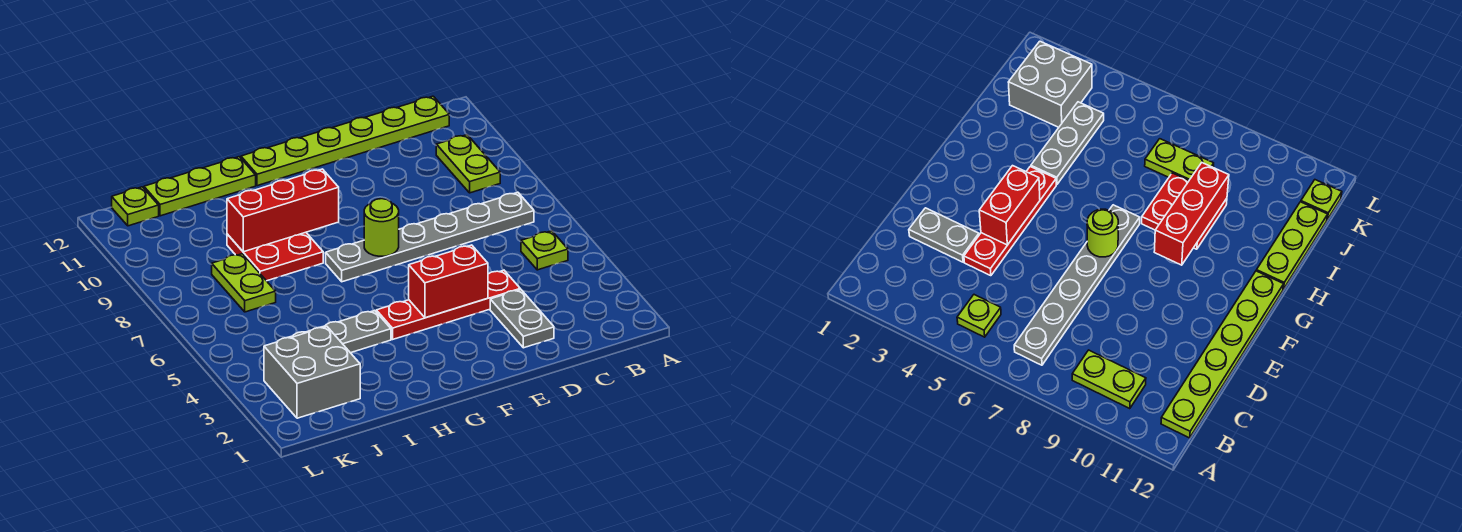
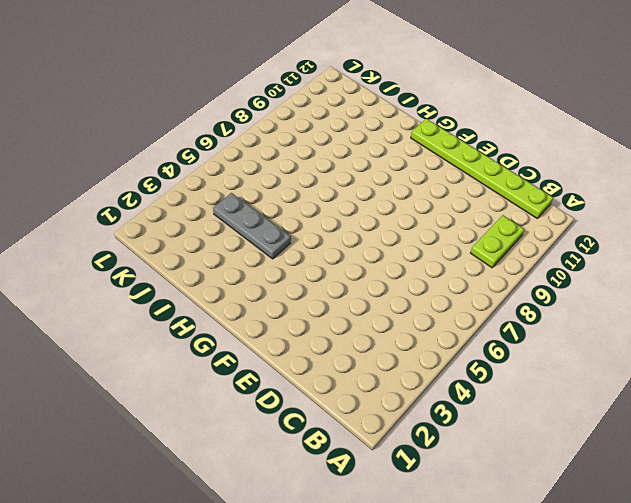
none -> lime 1x1 plate [521,231,568,270]
none -> grey 1x6 plate [326,192,534,282]
none -> grey 1x2 plate [490,289,554,348]

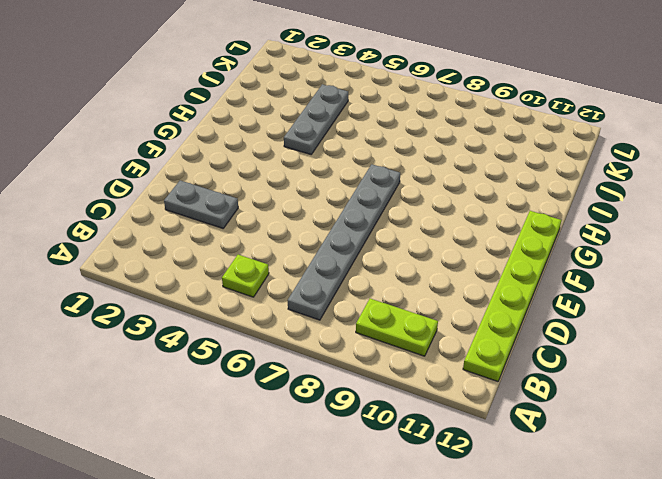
none -> red 1x4 plate [376,270,520,339]
none -> red 2x2 plate [227,232,323,281]
none -> lime 1x3 plate [144,157,256,216]

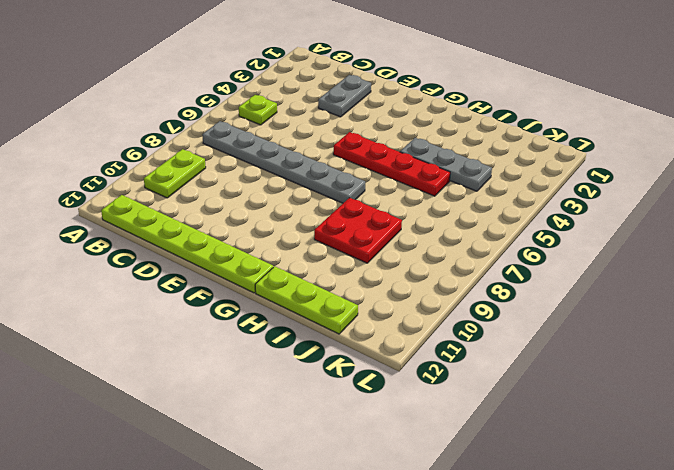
red 1x4 plate [333,132,450,196] -> red 1x4 plate moved to [376,270,520,339]
none -> grey 2x2 brick [264,327,360,418]
none -> lime 1x2 plate [212,254,276,312]
none -> lime 1x1 plate [112,187,159,226]

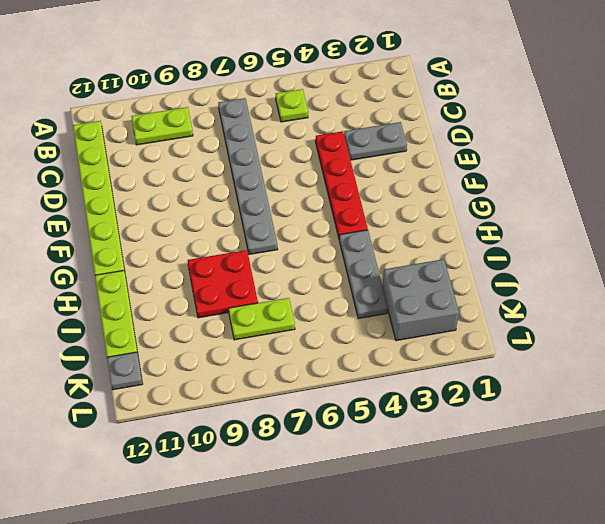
grey 1x1 plate [107,352,143,390] -> lime 1x1 plate [112,187,159,226]
none -> red 1x2 brick [409,245,488,318]
none -> lime 1x1 round brick [364,199,399,256]
none -> red 1x3 brick [227,169,339,252]

